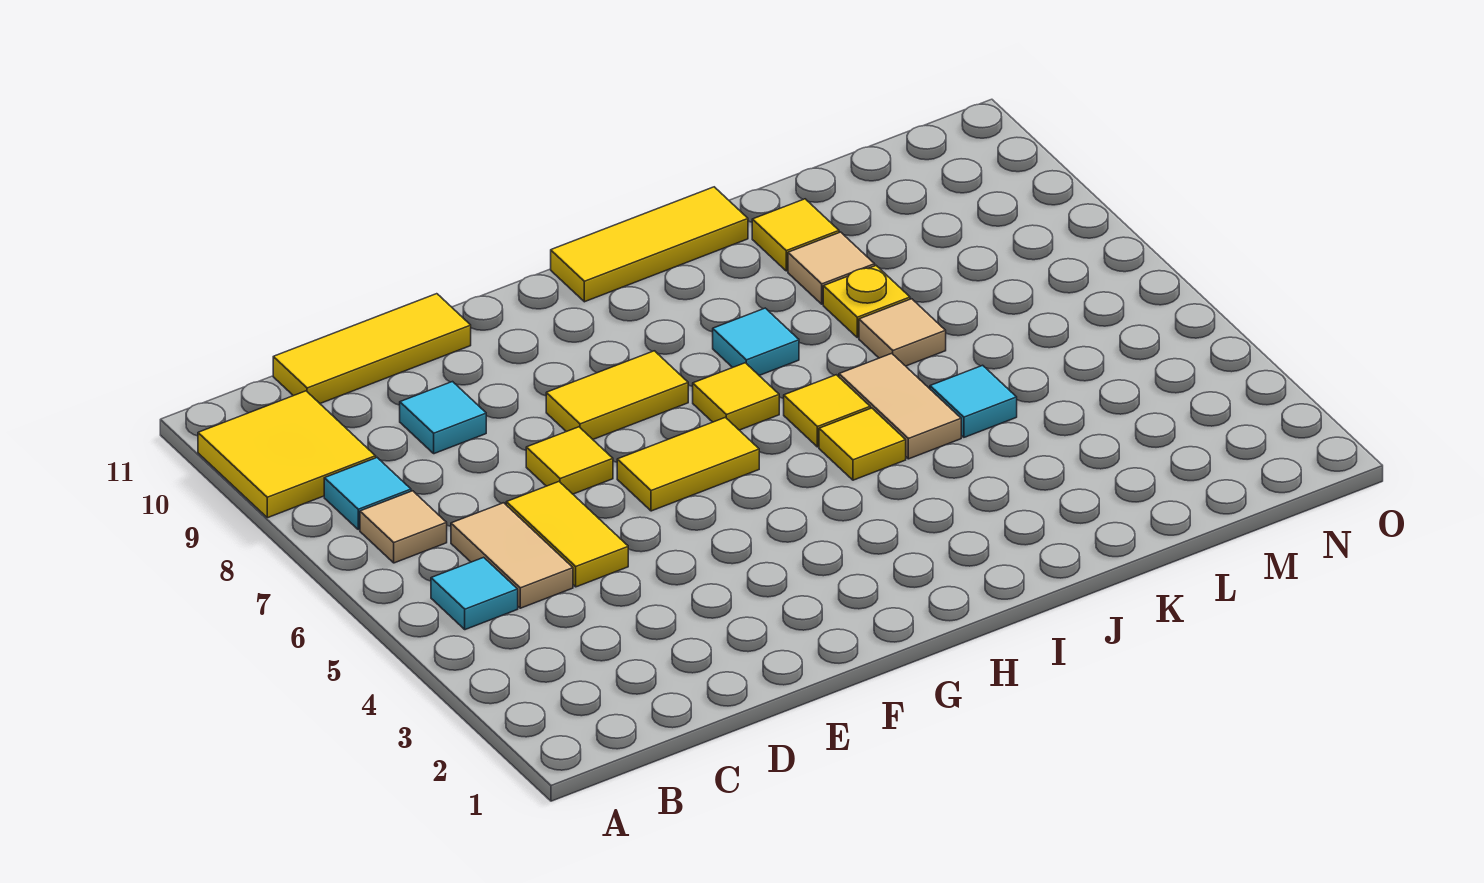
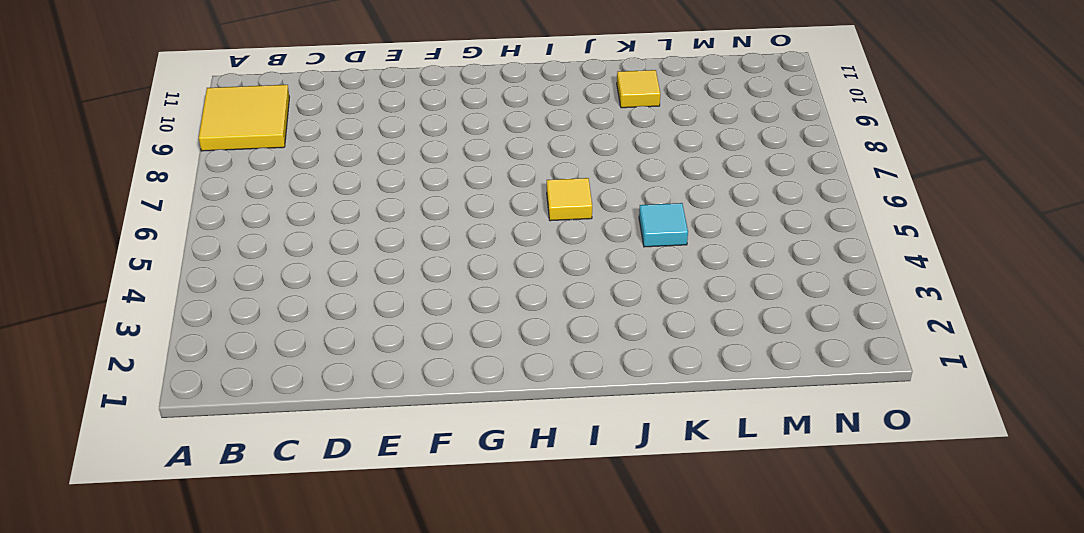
none -> cyan 1x1 tile [431,557,518,630]
none -> tan 1x1 tile [360,491,447,563]
none -> cyan 1x1 tile [324,458,411,530]

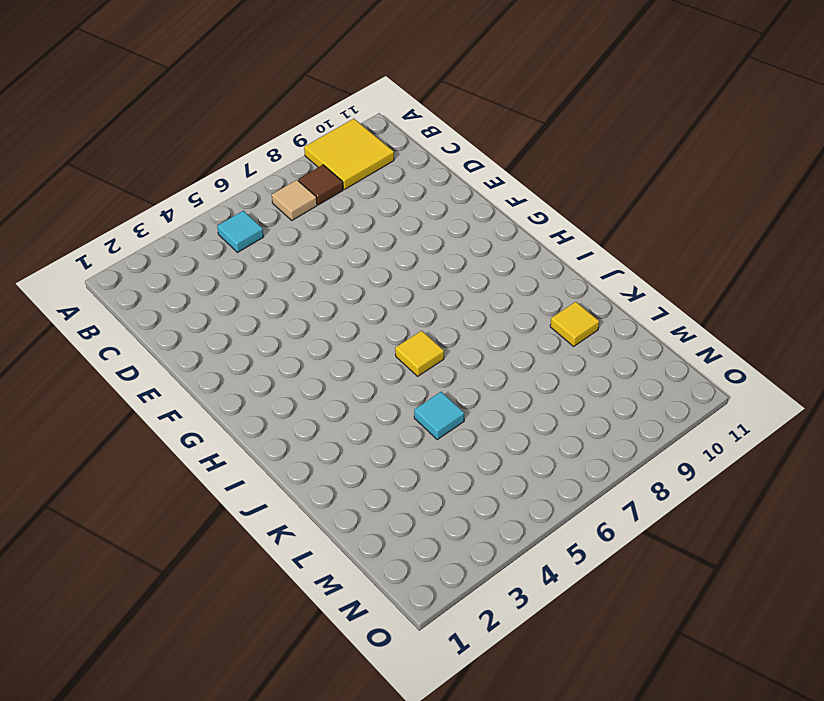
brown 1x1 tile [298,165,343,205] -> cyan 1x1 tile [324,458,411,530]
none -> tan 1x2 tile [451,503,573,608]
none -> yellow 1x3 tile [273,294,471,403]
none -> yellow 1x2 tile [506,482,628,587]

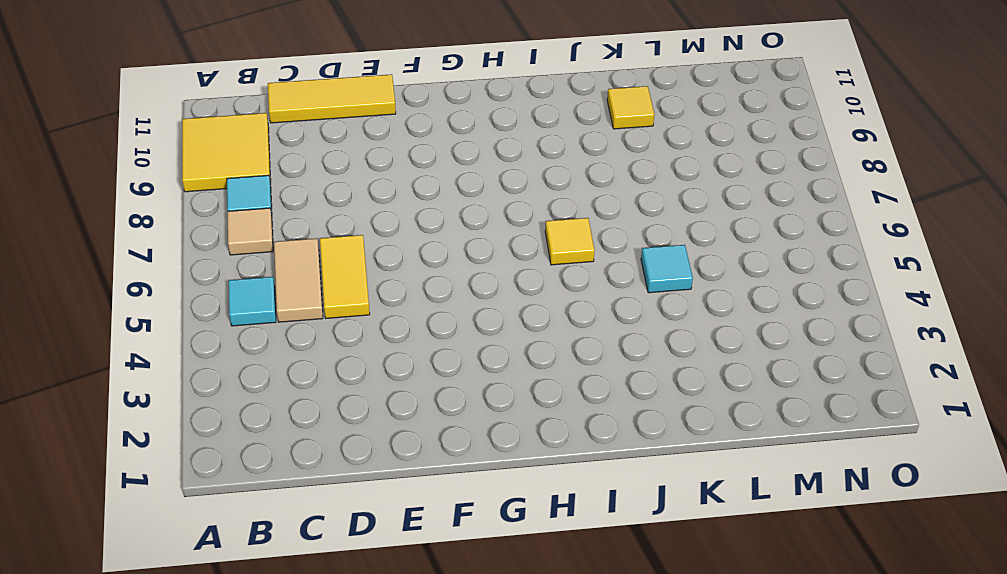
none -> cyan 1x1 tile [400,382,486,454]
none -> yellow 1x1 tile [526,427,613,494]
none -> yellow 1x2 tile [617,417,759,511]

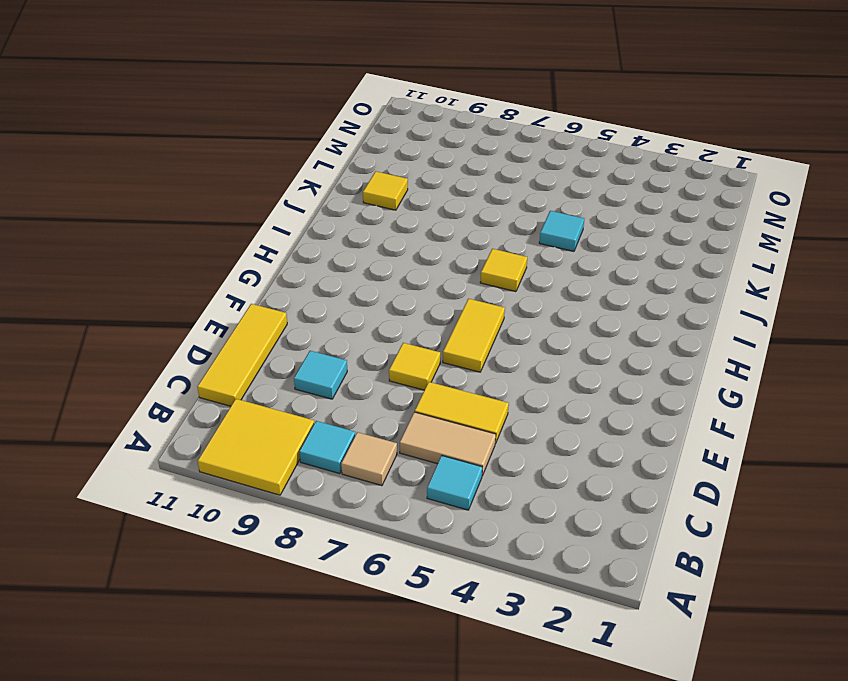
none -> yellow 1x2 tile [546,351,688,439]
none -> yellow 1x1 tile [693,363,779,430]
none -> yellow 1x3 tile [551,187,748,302]

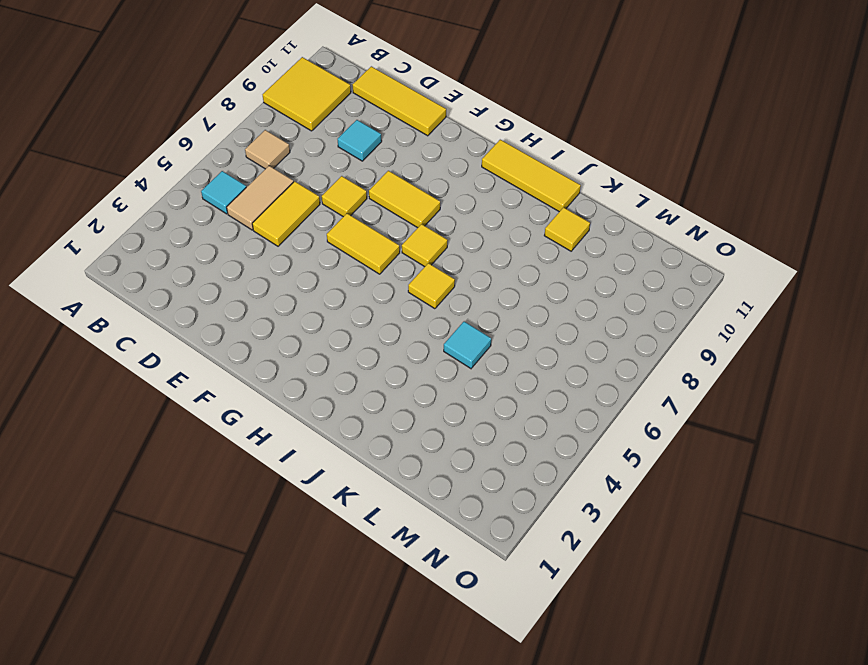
none -> cyan 1x1 tile [324,458,411,530]
none -> yellow 1x1 tile [819,408,906,480]
none -> cyan 1x1 tile [713,308,799,375]

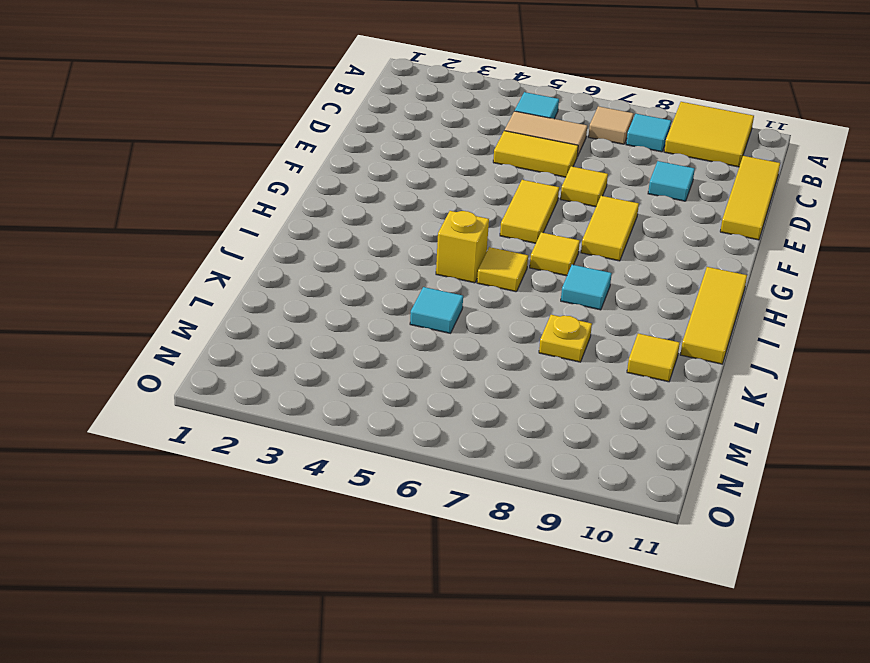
yellow 1x1 brick [436,211,489,283] -> yellow 1x1 tile [819,408,906,480]
none -> tan 1x2 tile [839,353,961,459]
none -> tan 1x1 tile [859,299,946,366]
none -> tan 1x1 tile [788,232,875,304]

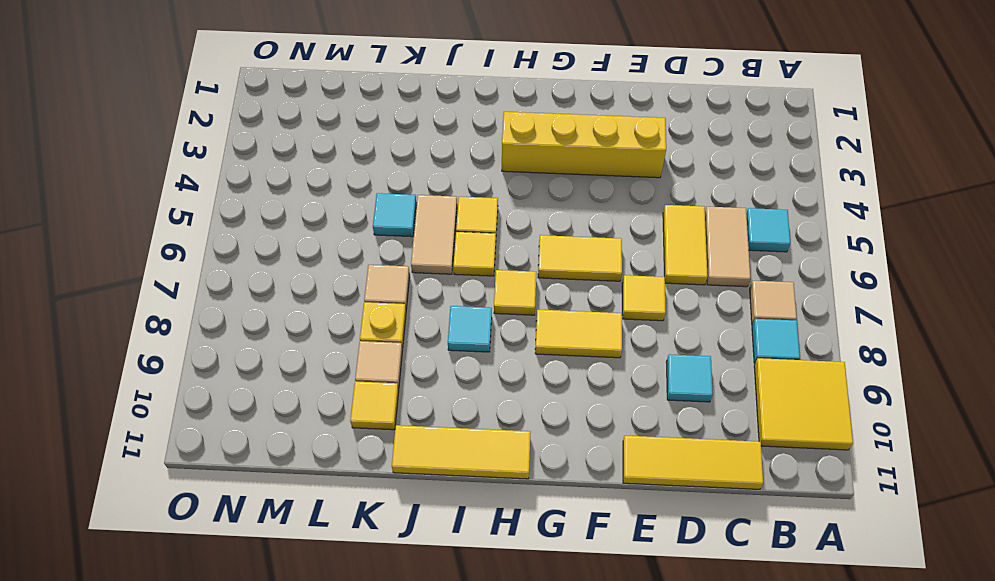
yellow 1x4 brick [502,112,666,178] -> none

